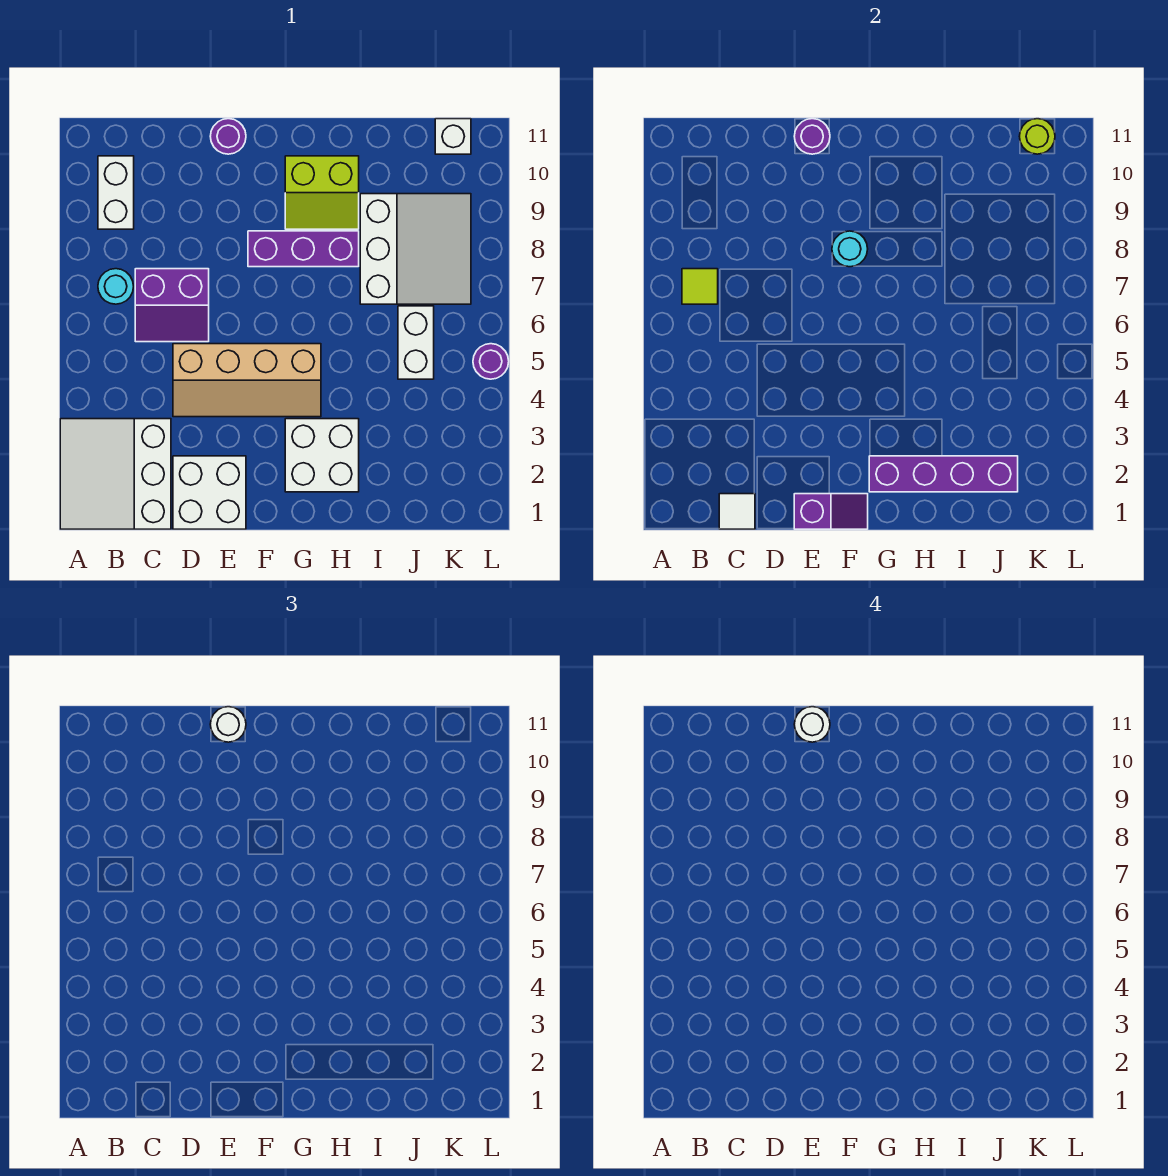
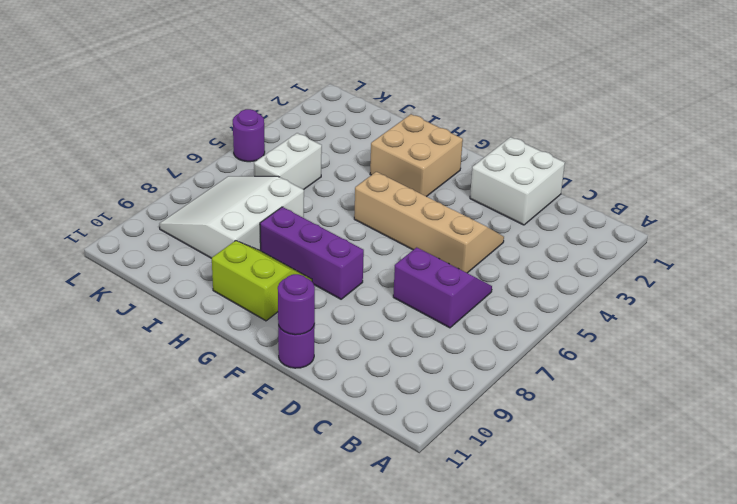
tan 2x2 brick [370,114,463,197] -> white 2x2 brick [285,419,359,492]
none -> white 3x3 slope [60,419,171,529]
none -> cyan 1x1 round brick [98,269,134,304]
none -> white 1x2 brick [98,156,134,229]

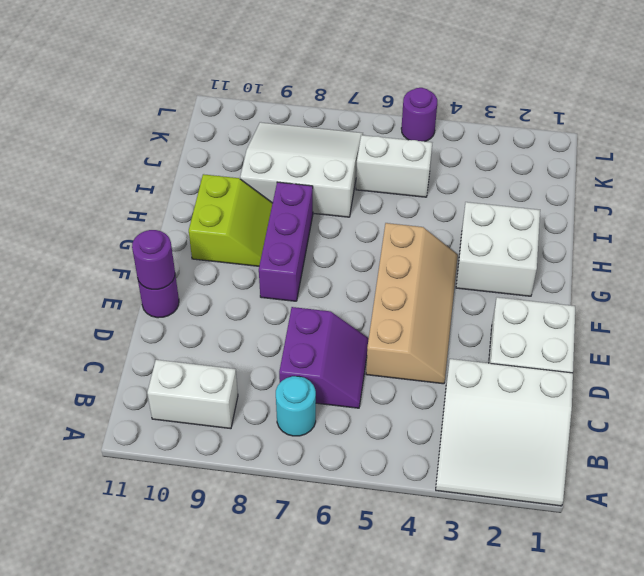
none -> white 1x1 brick [435,119,471,154]
none -> lime 1x1 tile [682,269,718,304]
none -> white 1x1 tile [719,494,755,529]

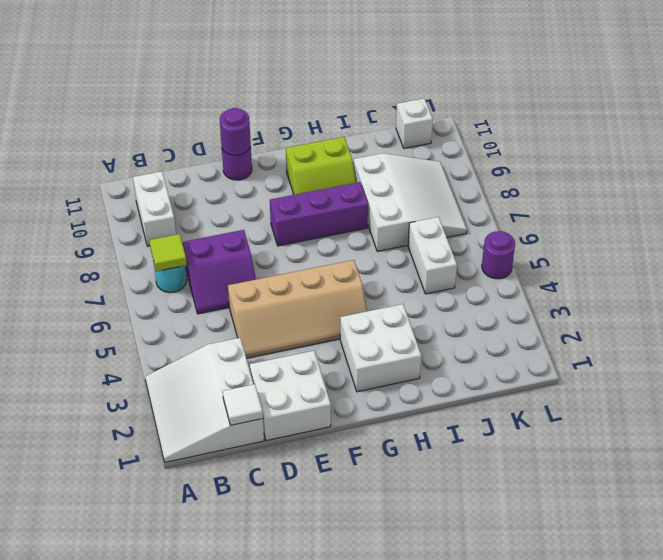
none -> purple 1x2 slope [794,494,868,529]
none -> cyan 1x1 round brick [832,231,868,267]
none -> purple 1x4 brick [869,456,1018,492]

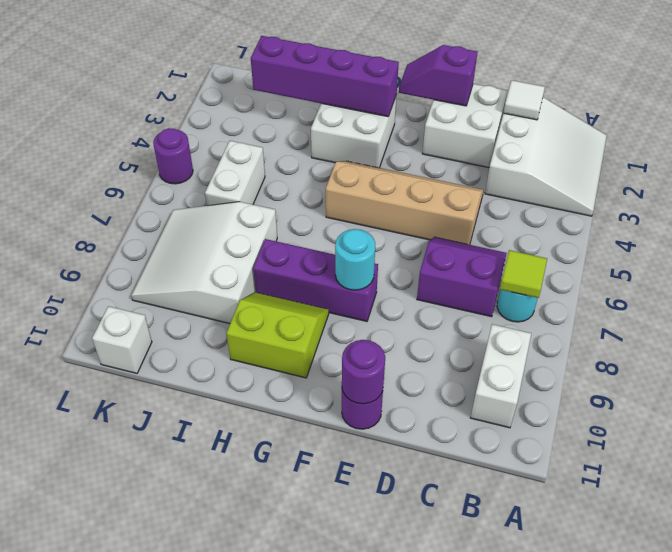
none -> lime 1x1 round brick [1019,119,1055,154]
none -> white 1x1 round brick [210,707,246,742]
none -> white 1x1 round brick [794,707,830,742]

